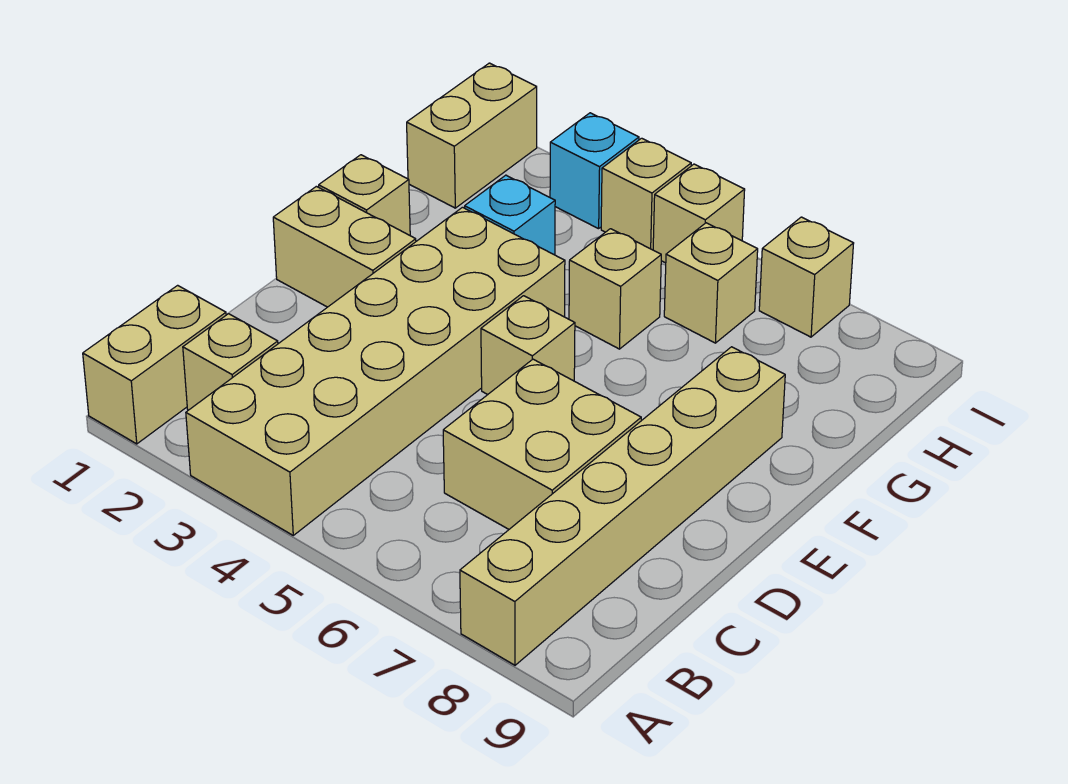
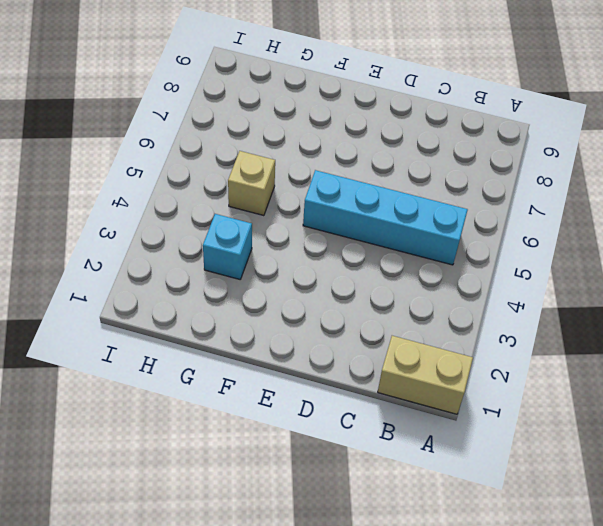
cyan 1x4 brick [303,170,468,265] -> tan 1x1 brick [481,296,575,394]
none -> tan 2x6 brick [186,207,565,535]
none -> tan 1x6 brick [460,347,785,665]
none -> tan 1x1 brick [183,314,278,410]

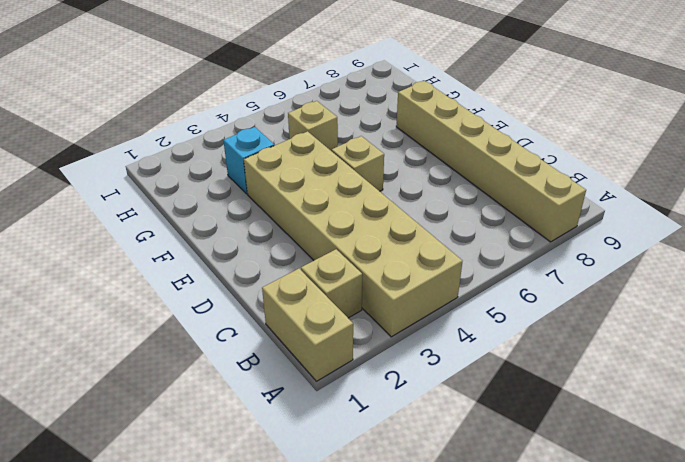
none -> tan 2x2 brick [443,359,641,529]
none -> tan 1x2 brick [273,186,416,307]
none -> tan 1x1 brick [319,155,410,235]

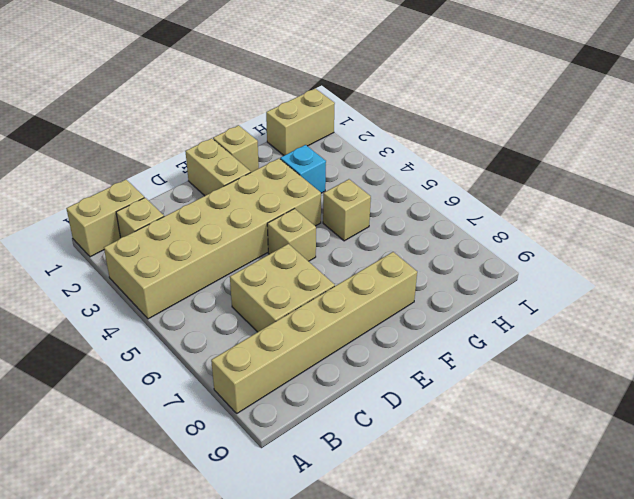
none -> tan 1x1 brick [664,223,758,343]
none -> cyan 1x1 brick [550,113,639,229]
none -> tan 1x1 brick [601,138,691,250]

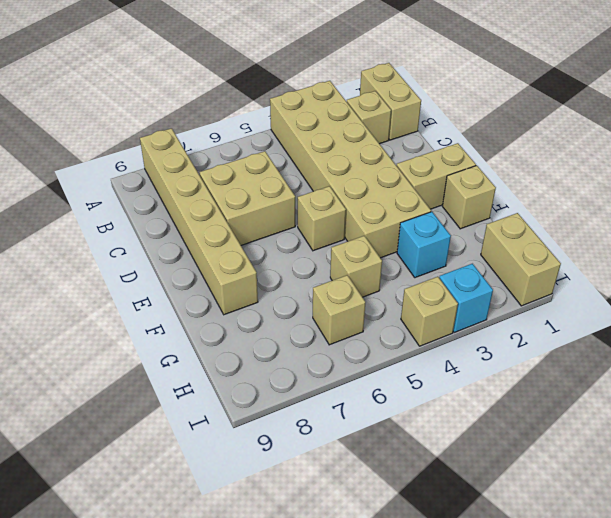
none -> tan 1x1 brick [653,164,745,263]
none -> tan 1x1 brick [759,217,854,337]

